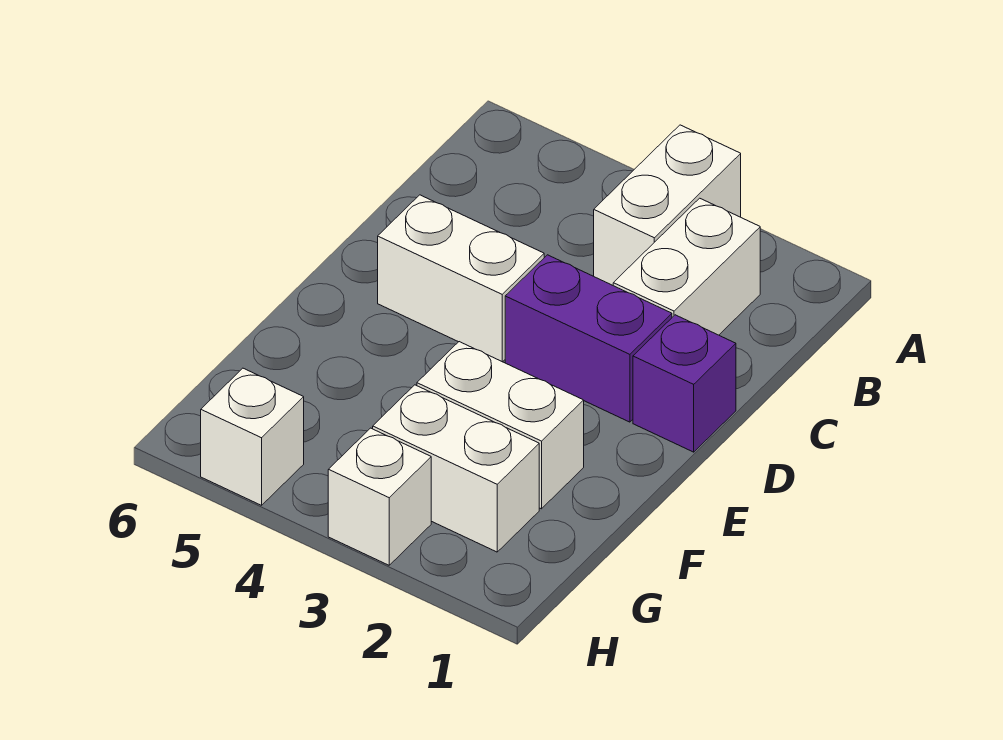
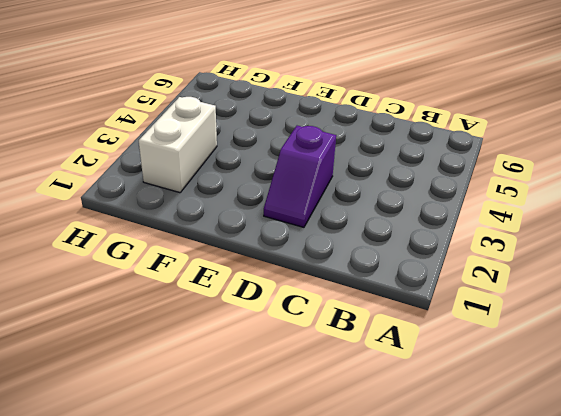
purple 1x2 slope [264,126,336,227] -> purple 1x2 brick [505,255,672,422]
none -> white 1x2 brick [594,125,741,285]
none -> white 1x2 brick [613,198,760,335]

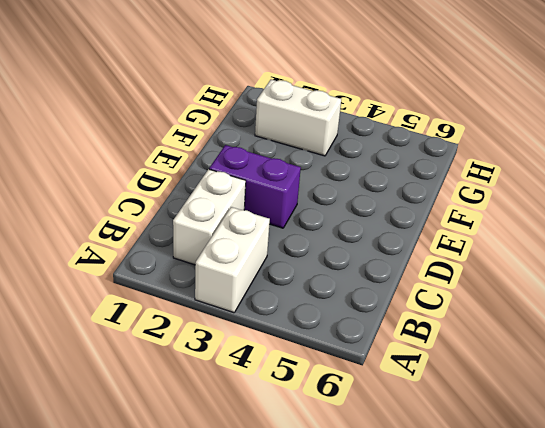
none -> purple 1x1 brick [633,315,736,452]
none -> white 1x2 brick [378,195,544,362]

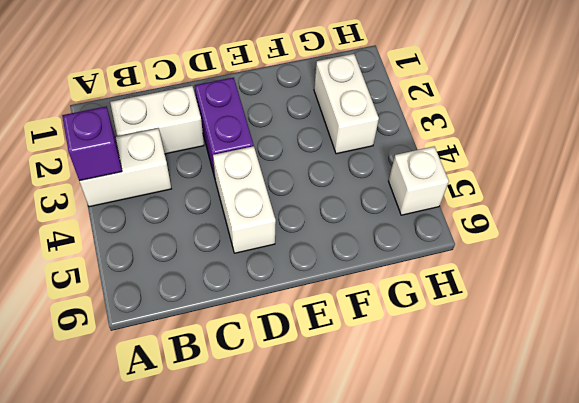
purple 1x1 brick [62,106,122,181] -> purple 1x1 brick moved to [633,315,736,452]
none -> white 1x2 brick [417,342,584,509]
none -> white 1x1 brick [328,428,431,565]

